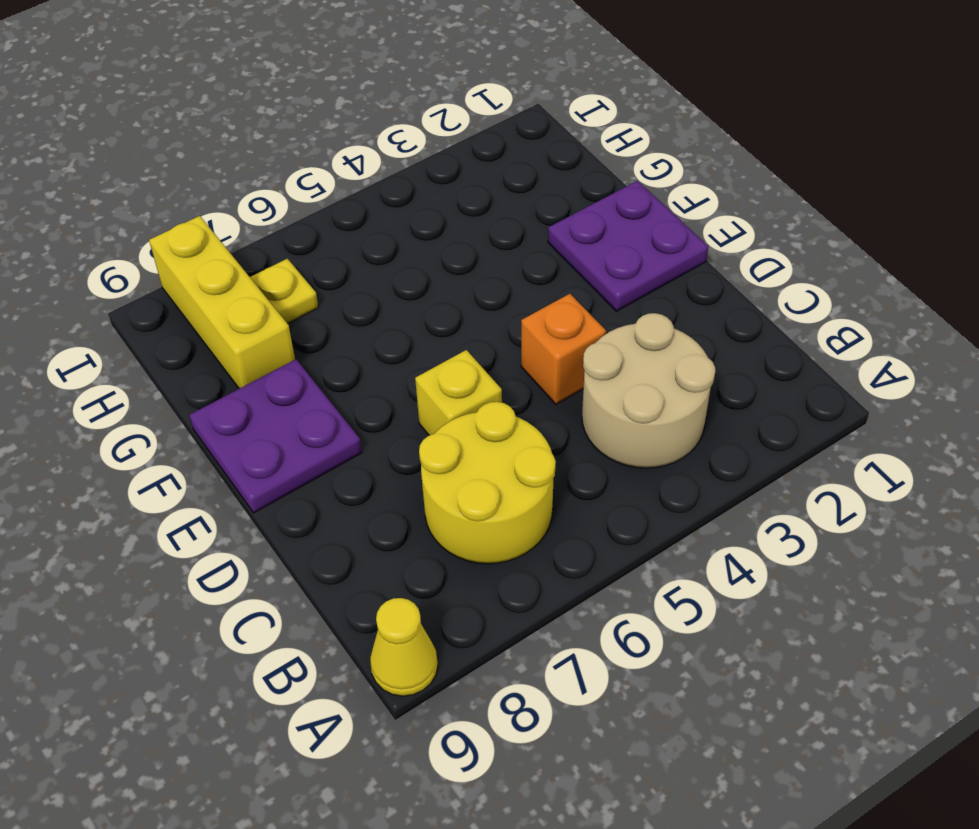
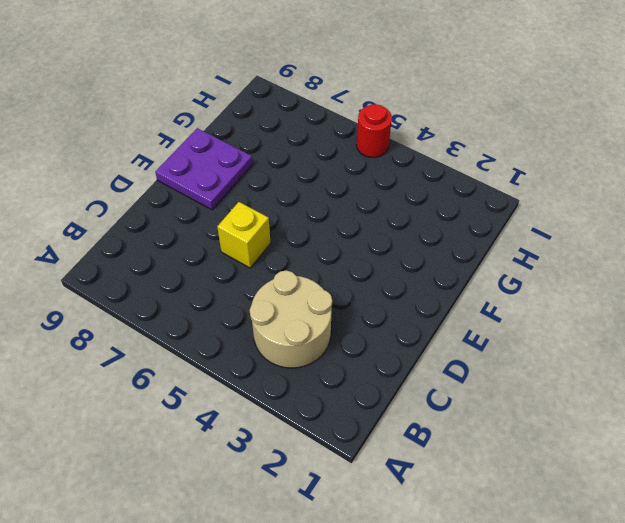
red 1x1 round brick [356,104,392,158] -> none
none -> yellow 1x1 cone [370,598,438,696]
none -> yellow 2x2 round brick [419,402,556,564]

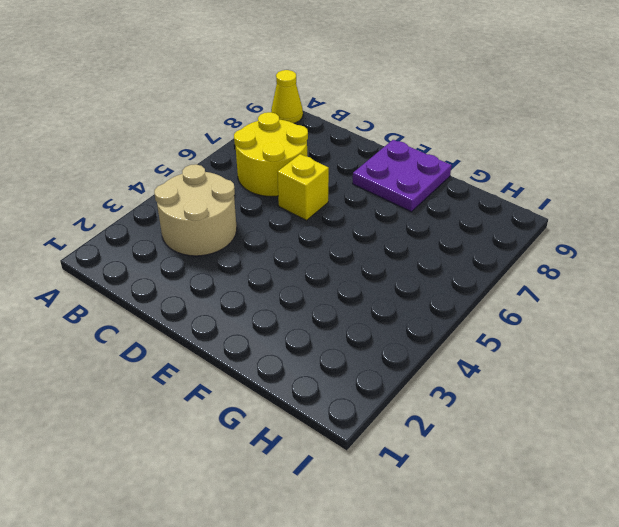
none -> orange 1x1 brick [521,294,606,404]
none -> purple 2x2 plate [548,181,708,311]

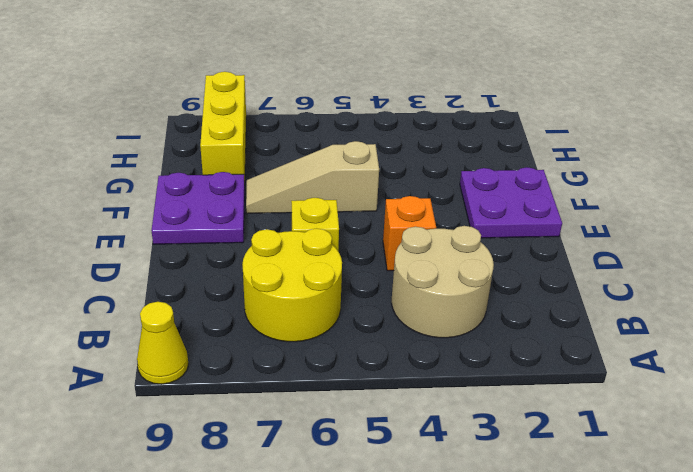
tan 1x3 slope [246,141,379,214] -> none
none -> yellow 1x1 plate [250,259,318,324]

